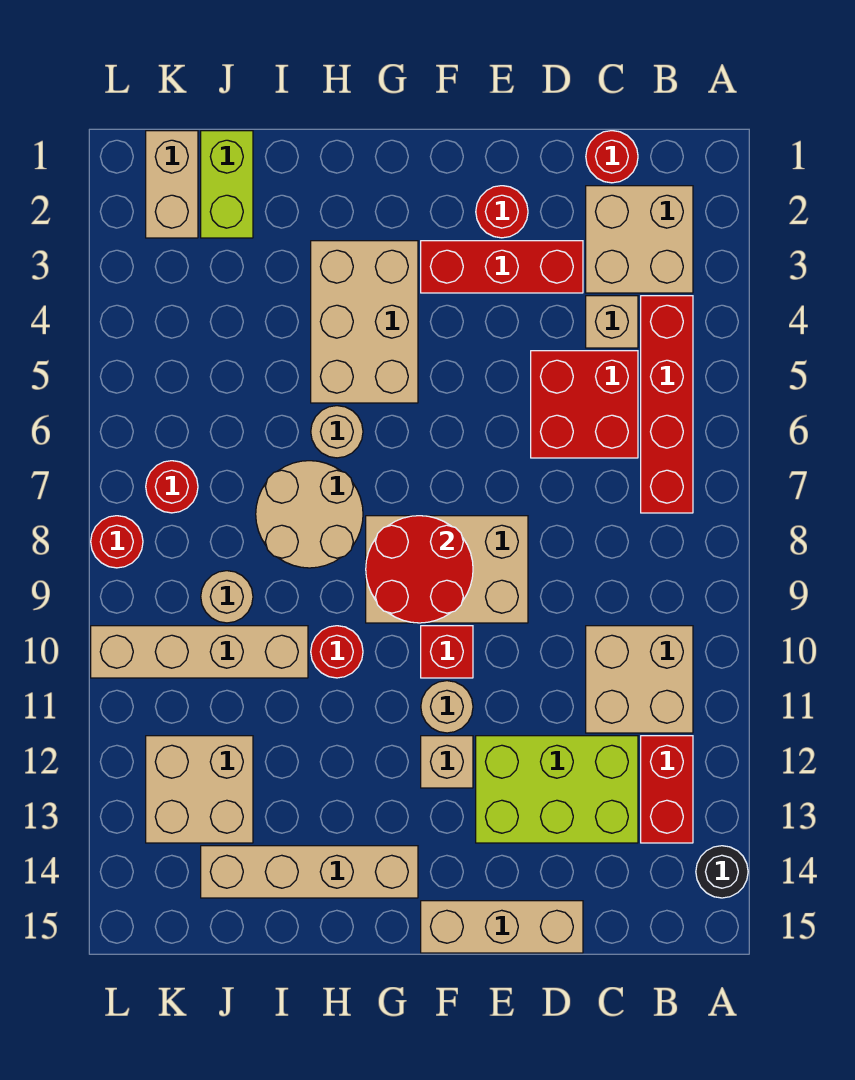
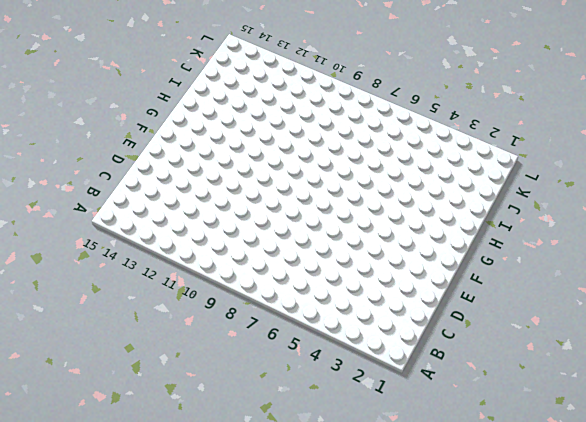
none -> black 1x1 round brick [696,846,748,898]
none -> tan 2x2 brick [586,186,693,293]
none -> red 1x4 brick [641,296,693,513]

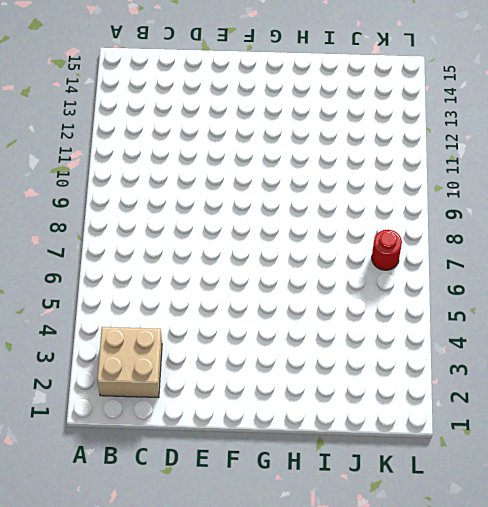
none -> black 1x1 round brick [696,846,748,898]
none -> red 1x4 brick [641,296,693,513]
none -> tan 2x2 brick [586,626,693,733]

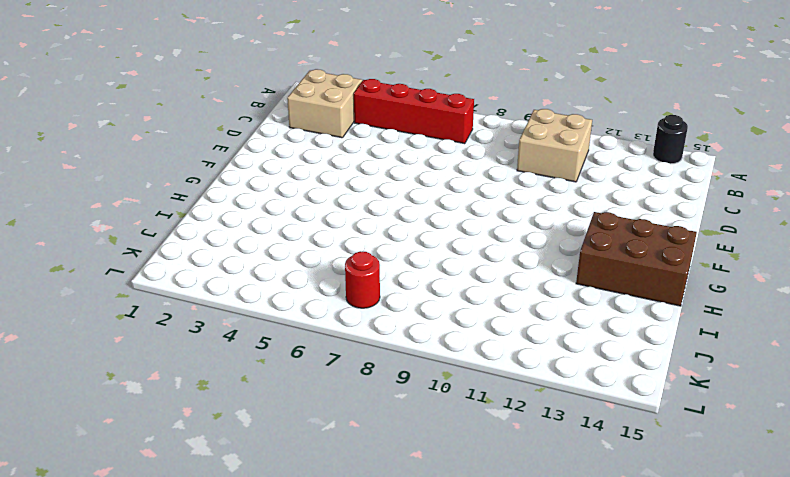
brown 2x3 brick [576,212,697,306] -> tan 1x4 brick [201,846,418,898]
none -> red 1x2 brick [641,736,693,843]
none -> red 1x1 round brick [586,131,638,183]
none -> tan 1x1 brick [586,296,638,348]

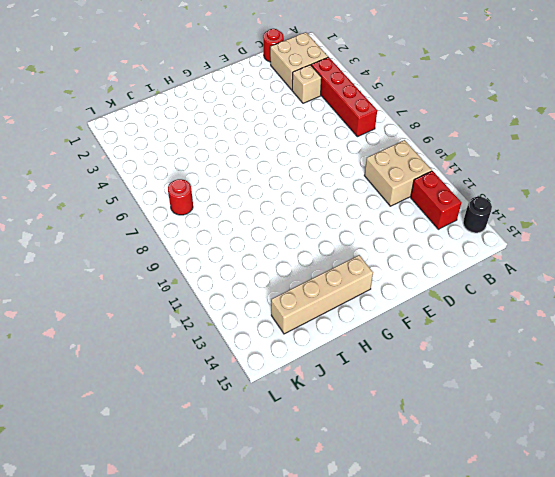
none -> red 2x2 brick [531,351,638,458]
none -> lime 2x3 brick [476,736,638,843]
none -> red 1x3 brick [421,241,583,293]

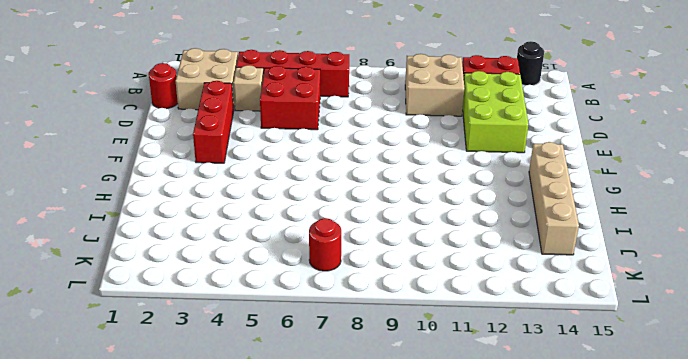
none -> tan 1x3 brick [421,901,583,953]
none -> red 1x1 round brick [476,186,528,238]
none -> tan 2x3 brick [366,516,528,623]

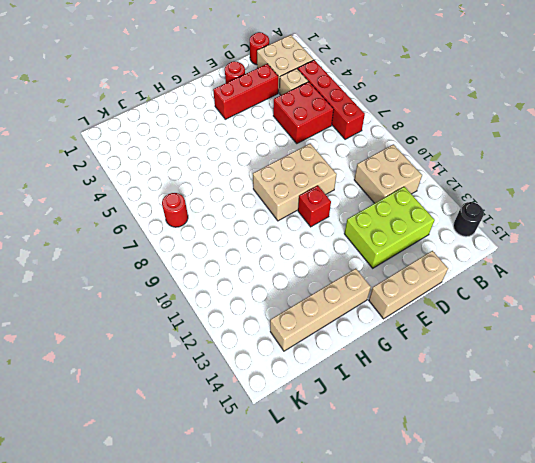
none -> red 1x2 brick [641,736,693,843]
none -> tan 1x1 round brick [421,681,473,733]
none -> tan 1x1 brick [421,736,473,788]

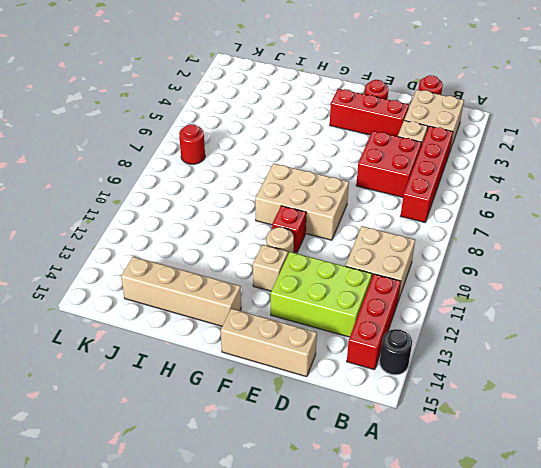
red 1x3 brick [347,274,401,370] -> red 1x2 brick [641,736,693,843]
none -> tan 2x3 brick [311,241,418,403]
none -> tan 1x1 round brick [311,406,363,458]
none -> tan 2x2 round brick [256,461,363,568]

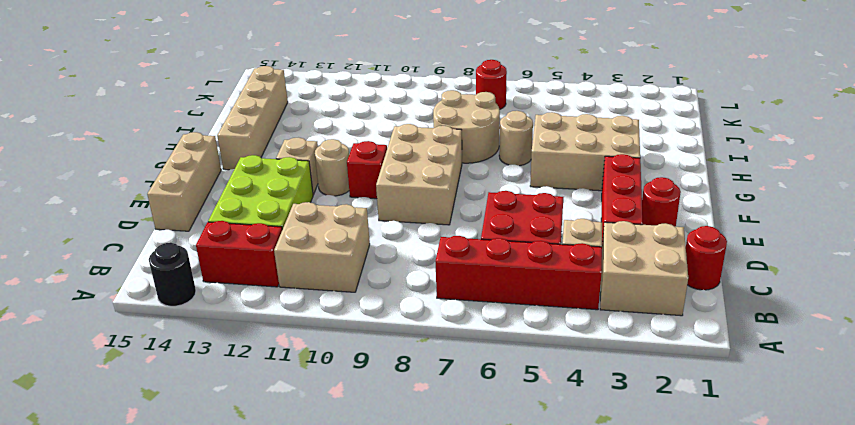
none -> red 1x1 round brick [311,626,363,678]
none -> tan 1x4 brick [91,626,308,678]
none -> lime 1x2 brick [201,131,253,238]

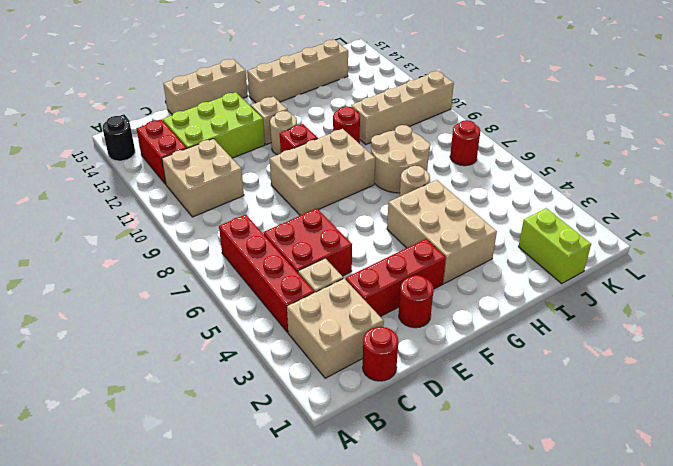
none -> tan 1x1 round brick [201,571,253,623]
none -> tan 2x2 brick [146,736,253,843]
none -> tan 1x2 brick [146,131,198,238]

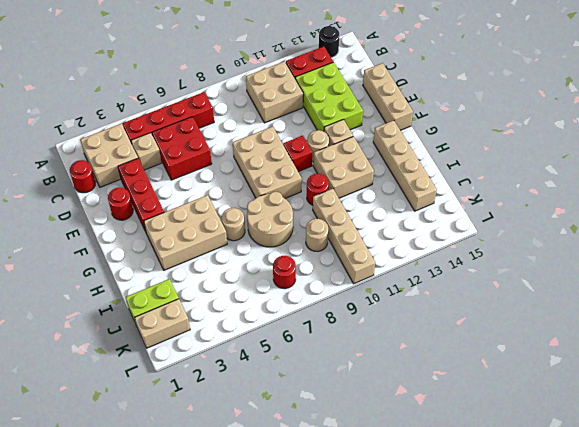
tan 2x2 brick [313,137,374,198] -> tan 2x2 brick moved to [146,736,253,843]
none -> red 1x1 round brick [91,516,143,568]
none -> red 2x2 round brick [366,516,473,623]

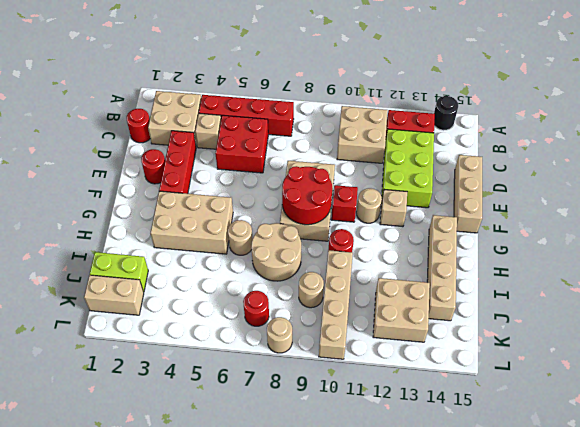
tan 1x1 round brick [267,317,292,353] -> red 1x1 round brick [91,516,143,568]

